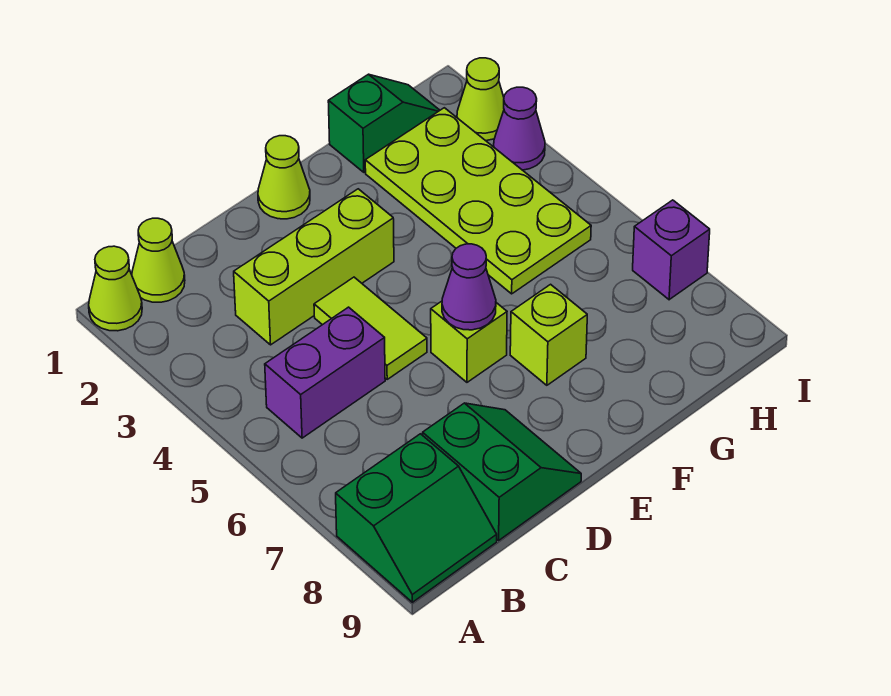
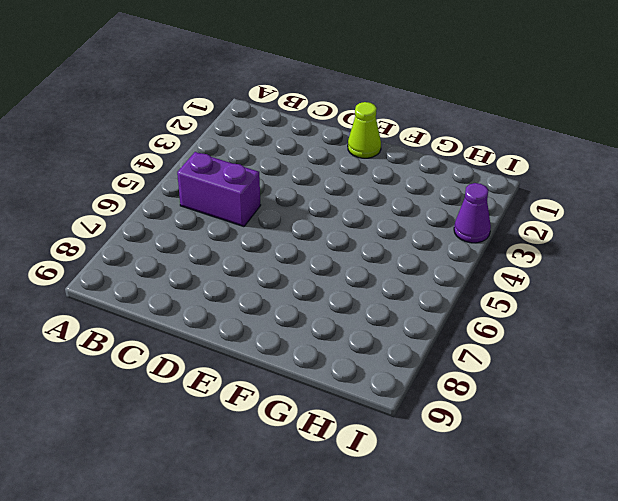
none -> lime 1x1 cone [89,246,142,331]
none -> green 2x2 slope [336,434,497,602]
none -> lime 1x1 cone [132,218,185,302]

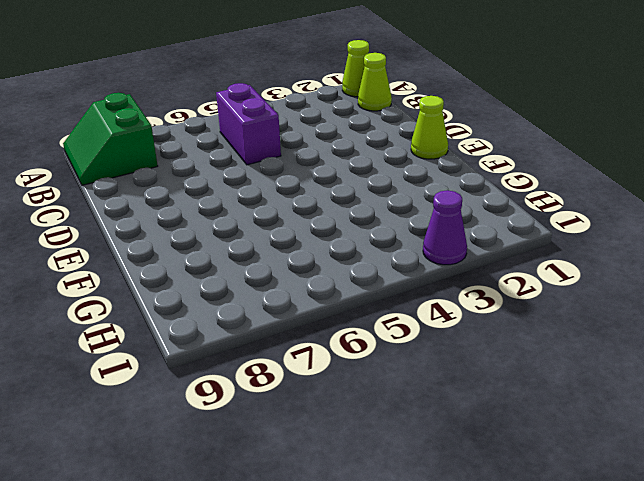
none -> lime 1x3 brick [234,189,394,345]
none -> green 2x2 slope [423,403,581,540]
none -> lime 1x2 tile [314,277,427,379]

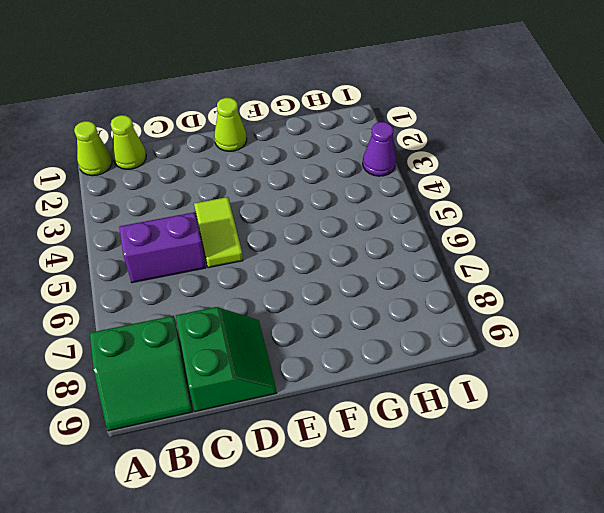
none -> lime 1x3 brick [234,189,394,345]
none -> lime 1x1 brick [431,301,507,382]
none -> lime 1x1 brick [510,284,587,385]

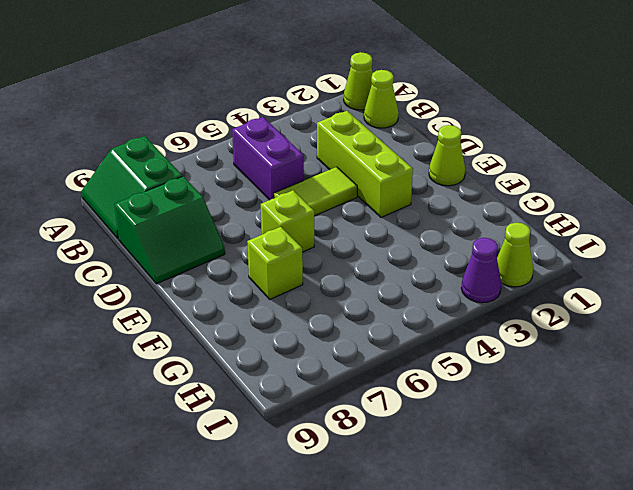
none -> green 1x2 slope [328,74,440,172]
none -> lime 2x4 plate [365,108,591,294]
none -> purple 1x1 brick [633,200,710,300]

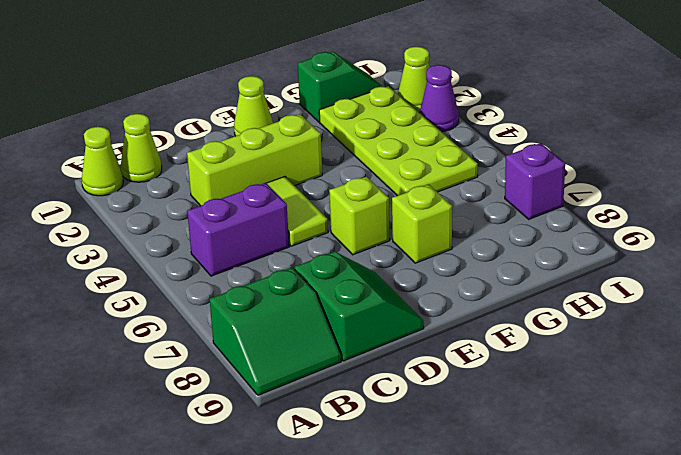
none -> purple 1x1 cone [442,244,496,330]

